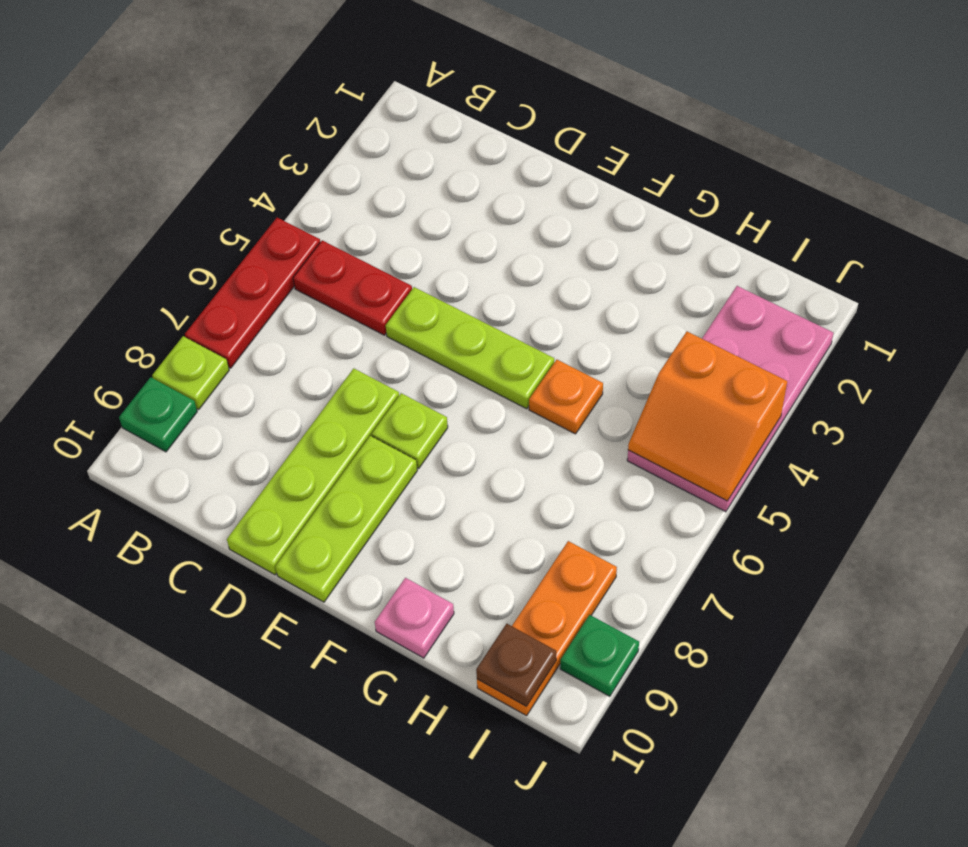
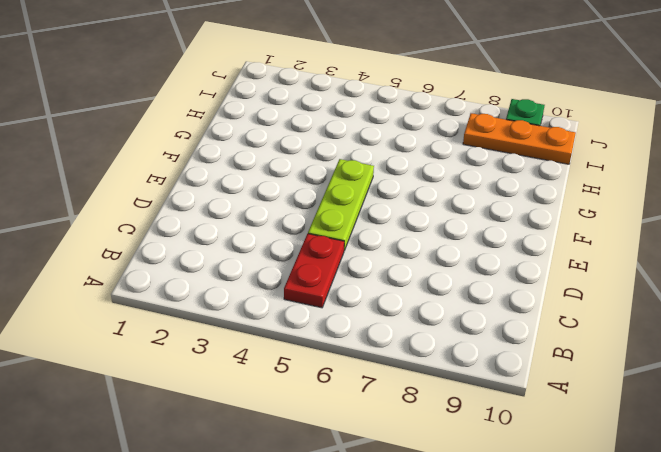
none -> red 1x3 plate [185,218,320,368]
none -> lime 1x1 plate [152,336,229,409]
none -> green 1x1 plate [119,377,197,452]

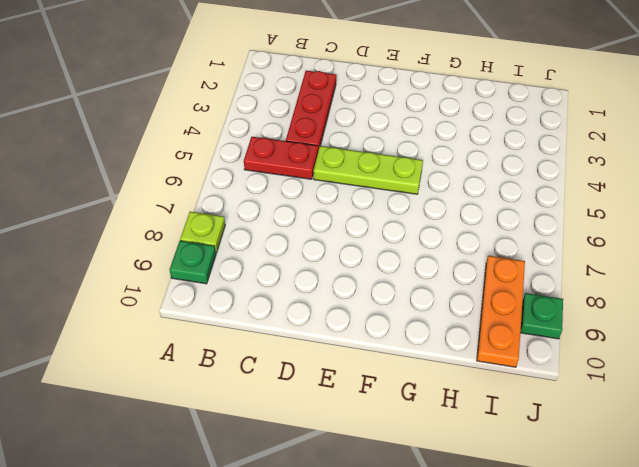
red 1x3 plate [286,71,336,151] -> red 1x3 plate moved to [185,218,320,368]
none -> lime 1x4 plate [227,368,399,575]
none -> lime 1x1 plate [372,393,448,468]
none -> lime 1x3 plate [275,436,417,602]

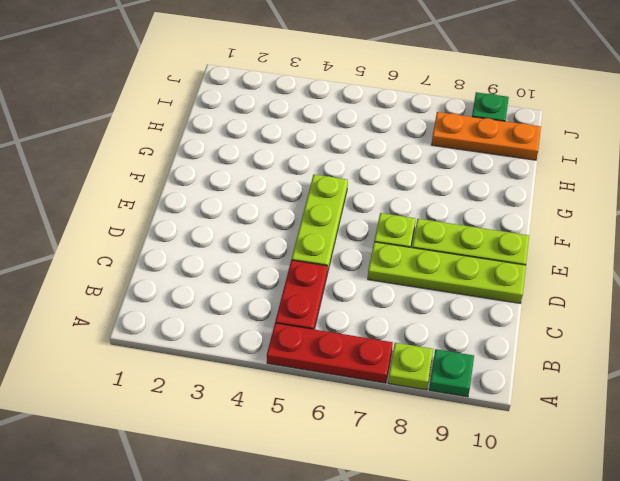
none -> orange 1x1 plate [529,360,603,434]
none -> pink 1x1 plate [375,578,454,658]
none -> pink 2x4 plate [627,286,833,512]

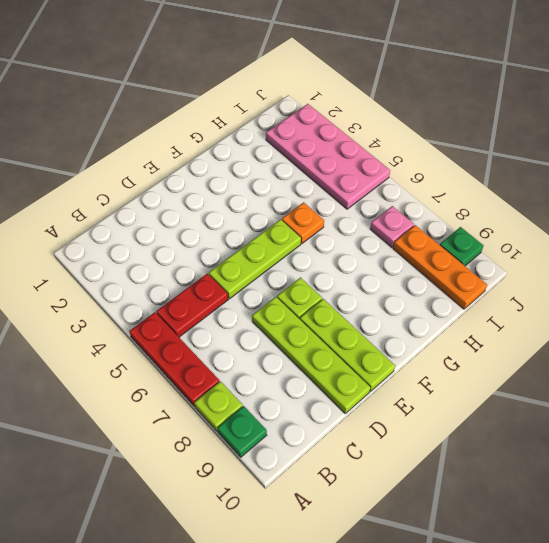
pink 1x1 plate [370,206,414,247] -> pink 1x1 plate moved to [375,578,454,658]
none -> orange 2x2 slope [628,332,787,501]
none -> brown 1x1 plate [476,624,556,706]

